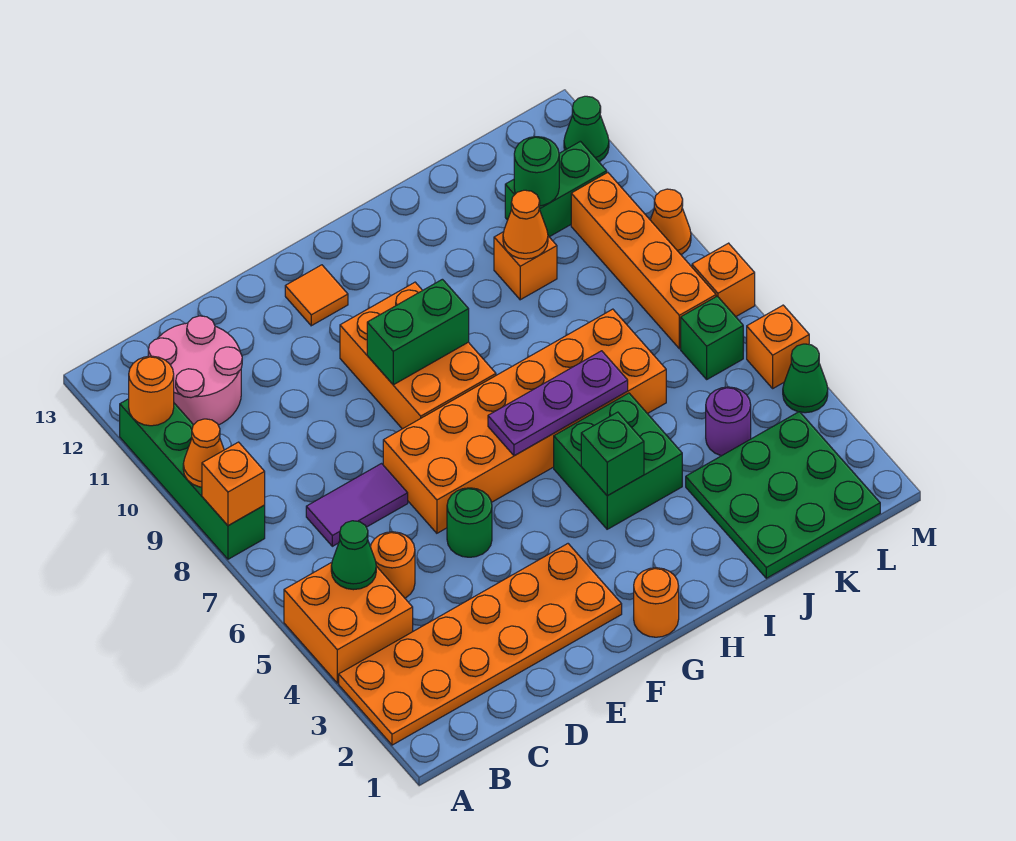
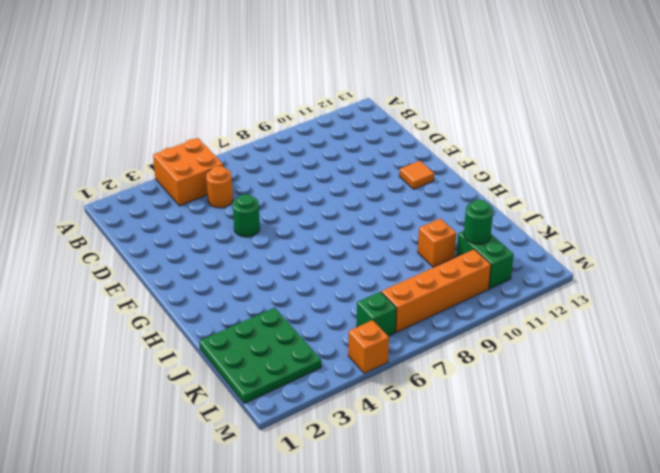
none -> orange 2x6 plate [339,544,622,745]
none -> green 1x4 brick [120,399,265,559]
none -> pink 2x2 round brick [148,316,242,425]
none -> purple 1x2 tile [306,464,408,546]

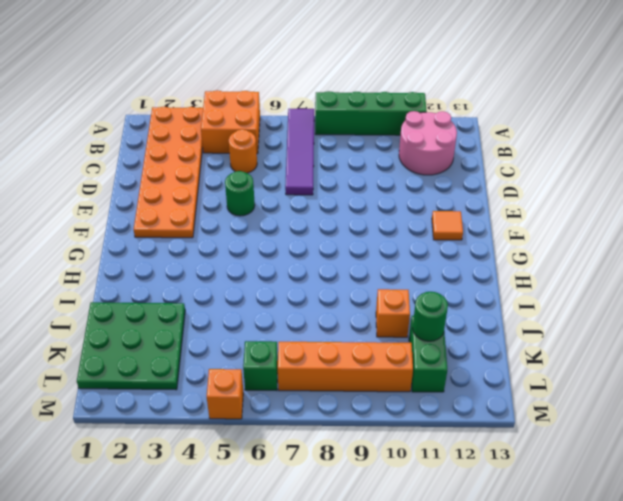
purple 1x4 tile [285,109,314,195] -> purple 1x2 tile [306,464,408,546]
none -> orange 2x6 brick [383,309,666,533]
none -> orange 2x3 brick [340,282,496,429]
none -> orange 1x1 round brick [634,568,679,637]
none -> green 2x2 brick [554,393,682,529]

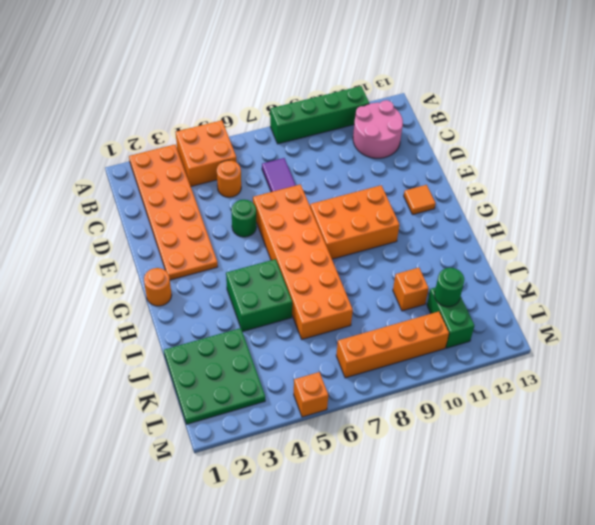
none -> purple 1x1 round brick [706,387,751,456]
none -> green 1x1 brick [681,296,743,379]
none -> green 1x1 cone [783,344,828,413]
none -> orange 1x1 brick [692,243,755,317]

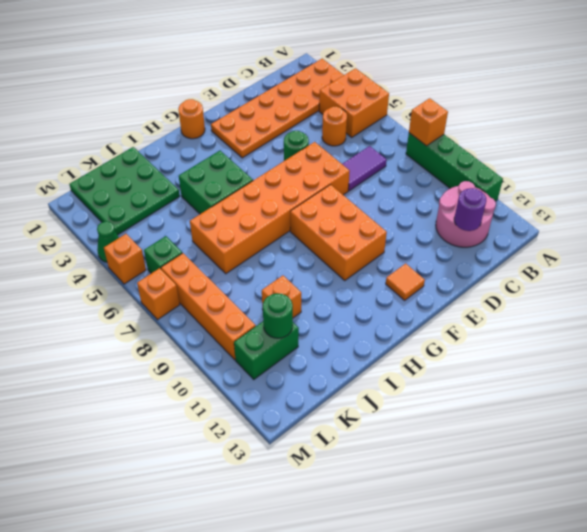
purple 1x1 round brick [454,188,486,231] -> purple 1x1 round brick moved to [706,387,751,456]
none -> orange 1x1 cone [650,189,691,255]
none -> green 1x1 cone [564,96,609,162]
none -> orange 1x1 cone [183,419,224,487]
none -> orange 1x1 round brick [129,356,174,426]

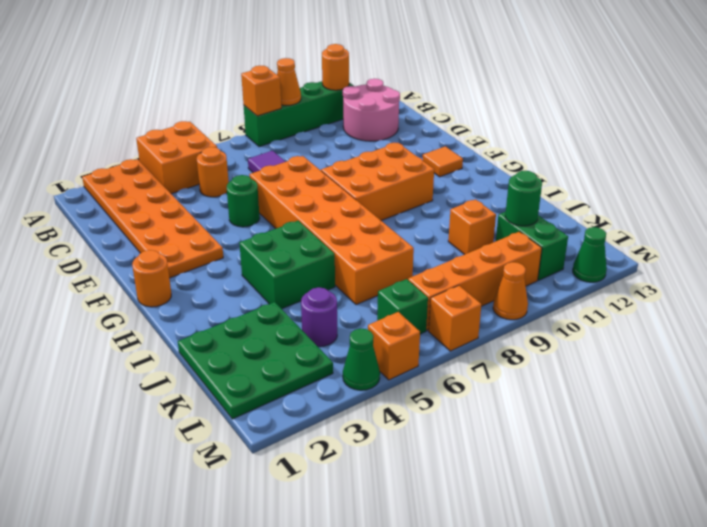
none -> green 1x1 cone [331,521,376,590]
none -> green 1x2 brick [367,279,469,385]
none -> purple 1x3 plate [488,351,628,456]
none -> green 1x1 brick [581,412,644,495]

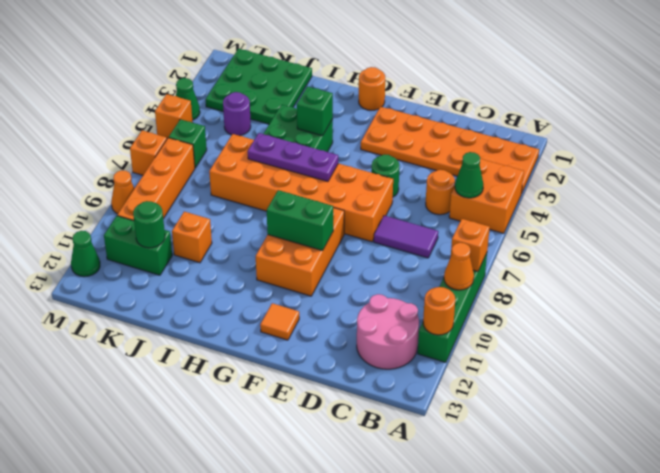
none -> orange 1x1 cone [503,190,548,259]

